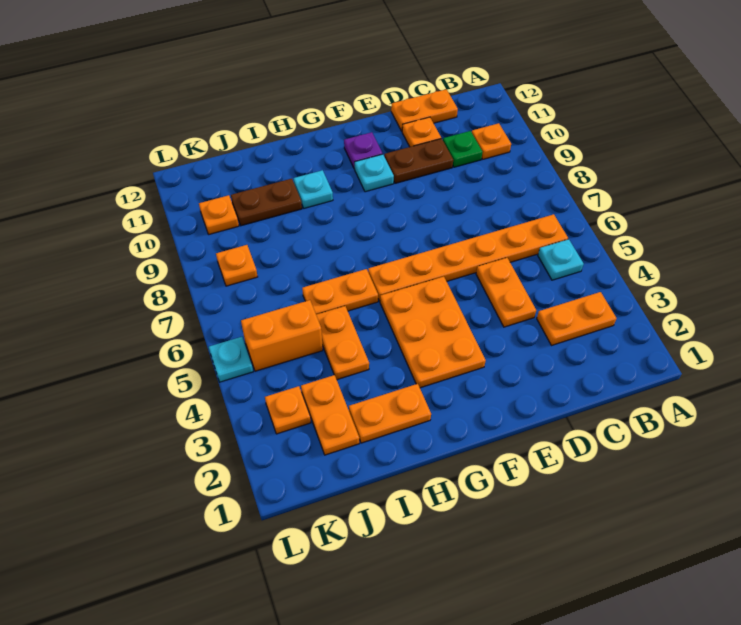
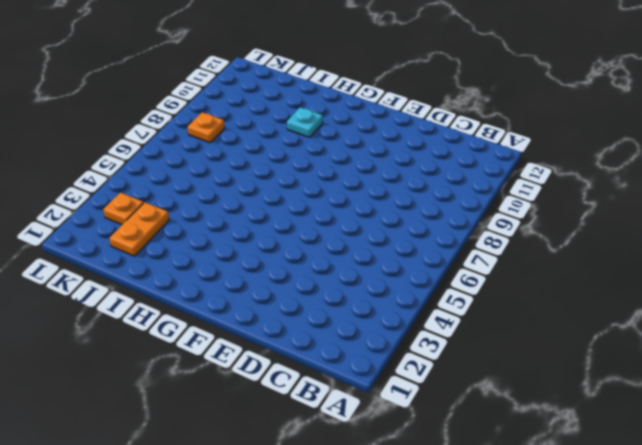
none -> orange 1x2 plate [537,292,616,345]
none -> cyan 1x1 plate [538,239,584,280]
none -> orange 1x6 plate [368,214,568,301]

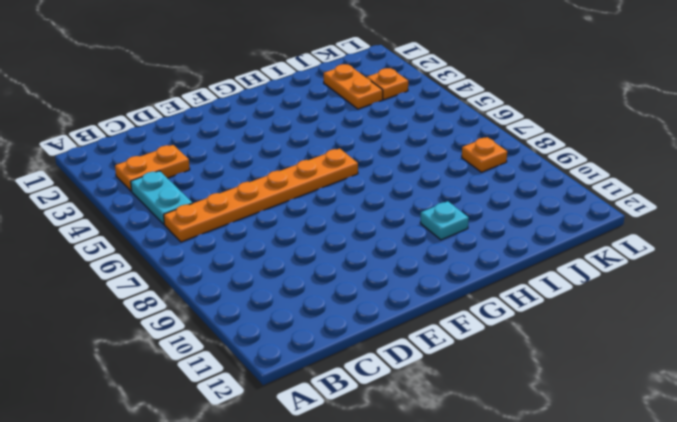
cyan 1x2 plate [131,171,192,224] -> cyan 1x1 plate [538,239,584,280]
none -> orange 1x1 plate [472,123,511,159]
none -> green 1x1 plate [443,131,482,167]
none -> orange 1x2 plate [391,89,458,131]

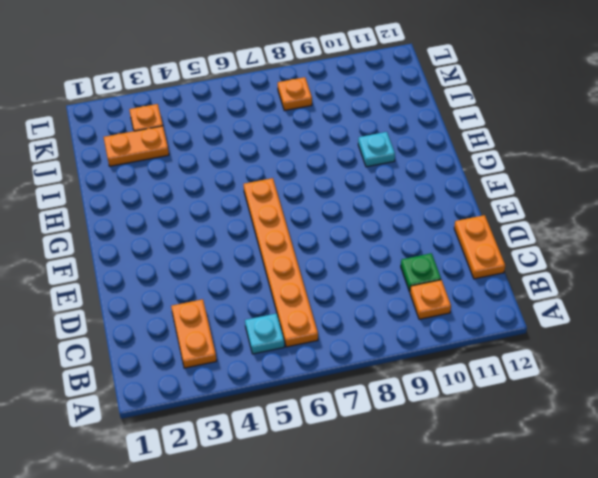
none -> orange 1x2 plate [476,258,536,327]
none -> brown 1x2 plate [384,139,453,183]
none -> orange 1x1 plate [402,117,441,147]

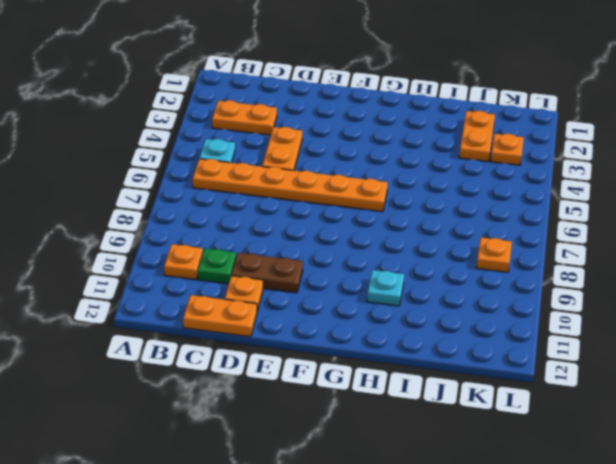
none -> orange 2x3 plate [380,277,486,388]
none -> cyan 1x1 plate [355,154,394,192]
none -> purple 1x1 plate [344,132,383,169]

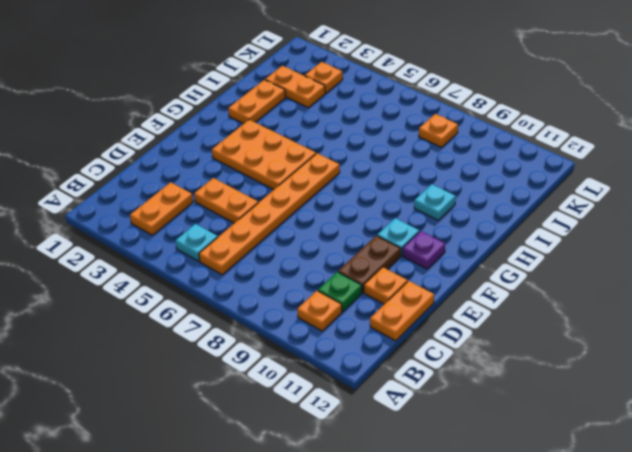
none -> orange 1x2 plate [302,269,378,314]
none -> orange 1x2 plate [316,306,369,380]
none -> brown 1x2 plate [231,179,302,226]

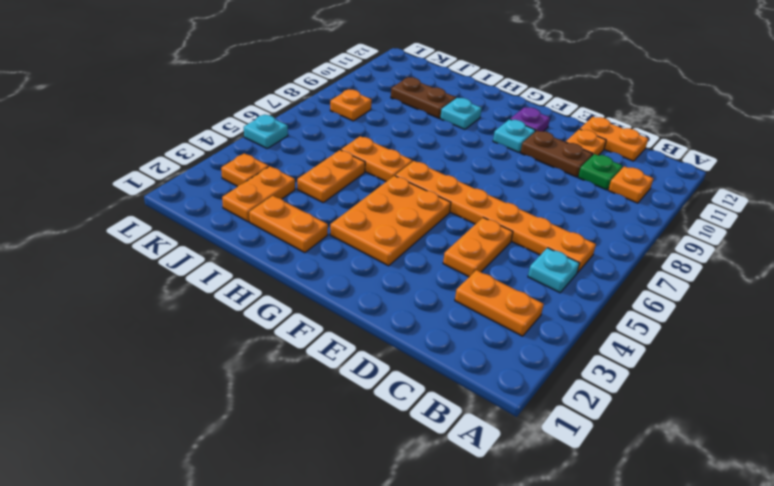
none -> orange 1x2 brick [241,300,323,371]
none -> orange 1x1 plate [199,195,239,234]

